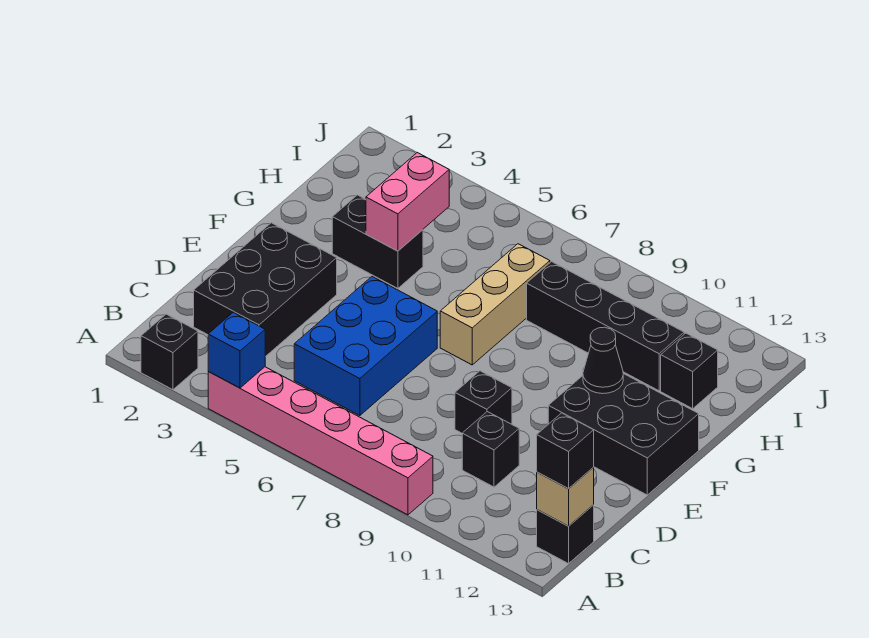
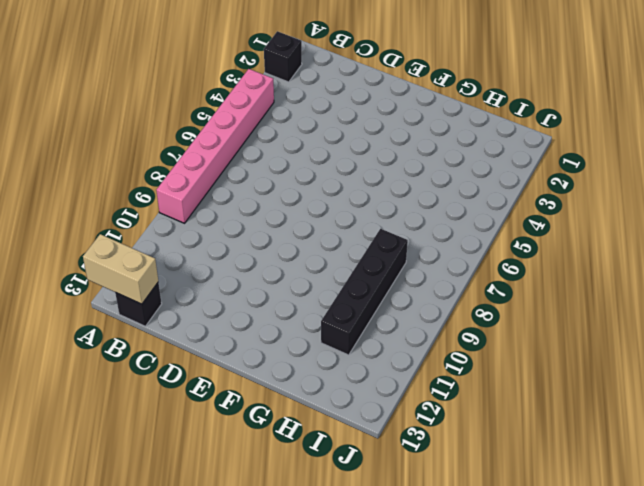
tan 1x2 brick [83,234,158,304] -> tan 1x1 brick [537,468,594,526]
none -> black 2x3 brick [194,223,337,357]
none -> blue 2x3 brick [294,277,437,416]
none -> black 1x1 brick [462,412,519,487]

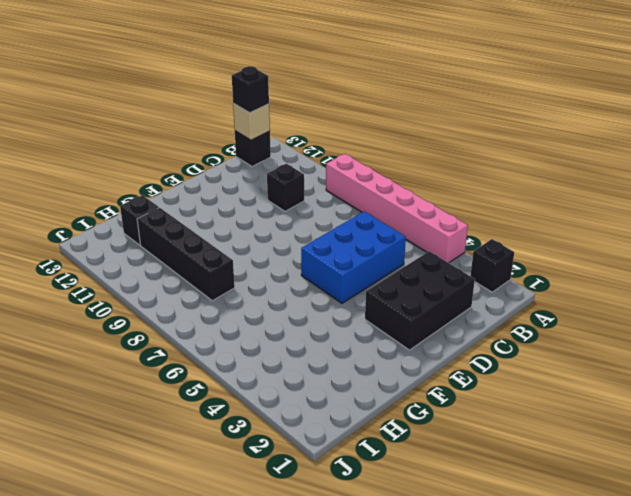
none -> black 1x1 brick [455,371,512,433]
none -> black 2x3 brick [548,373,699,495]
none -> tan 1x3 brick [440,244,550,365]

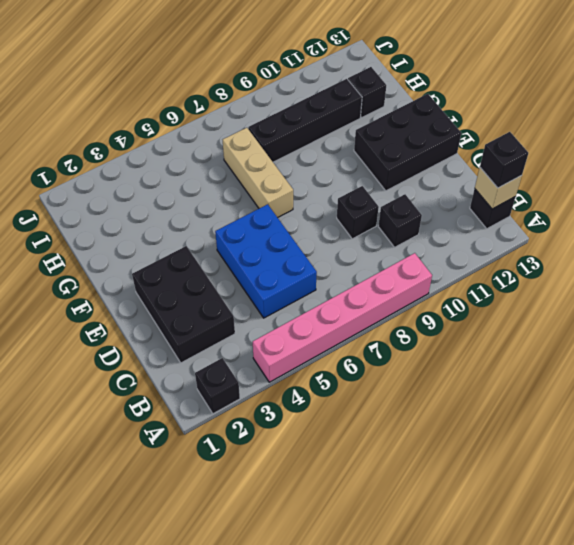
none -> black 1x2 brick [332,195,423,288]
none -> blue 1x1 brick [208,312,265,388]
none -> black 1x1 cone [583,327,623,394]

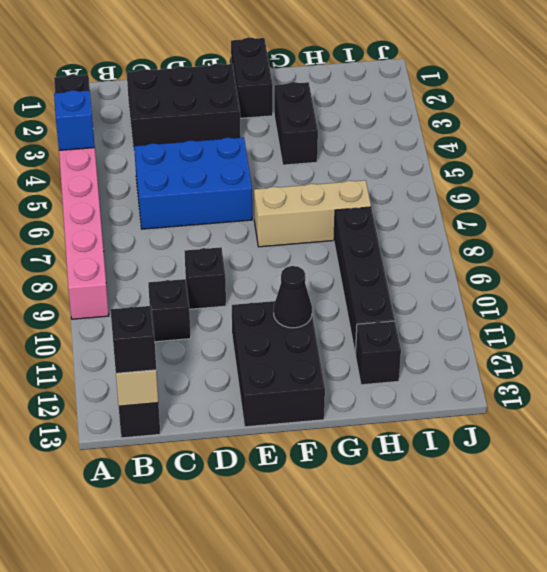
black 1x2 brick [231,37,273,118] -> none
none -> pink 1x2 brick [366,153,449,251]

